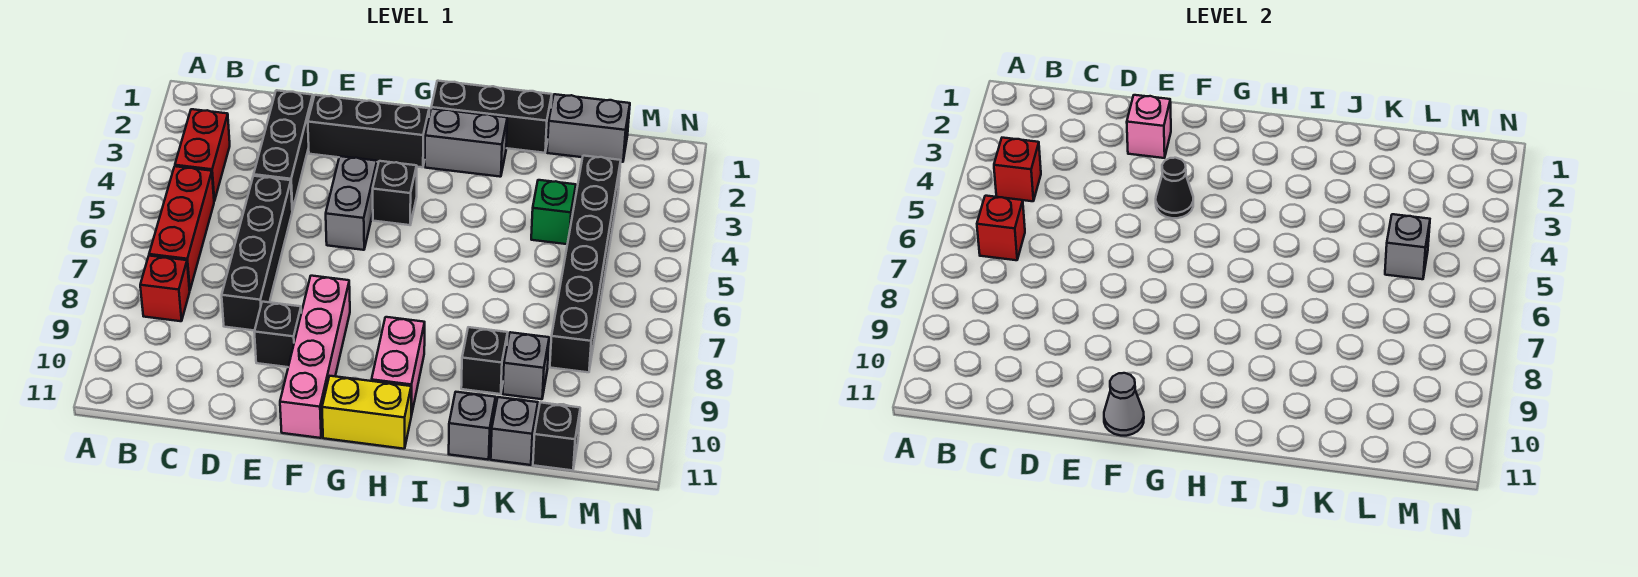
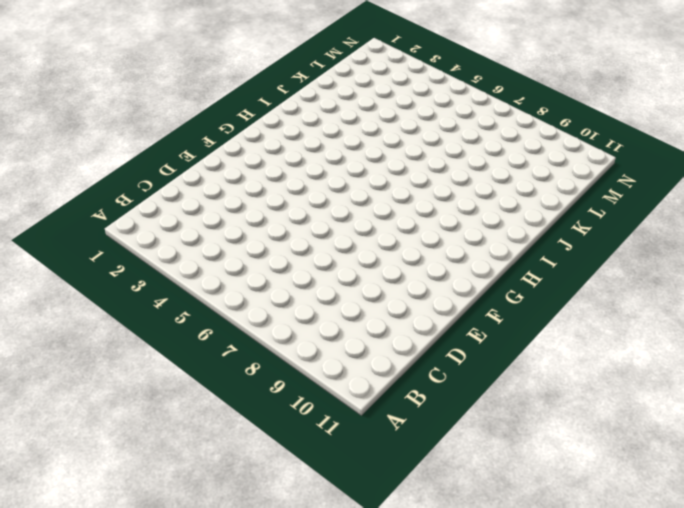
none -> red 1x2 brick [175,109,230,201]
none -> red 1x3 brick [149,166,214,290]
none -> red 1x1 brick [140,256,190,321]

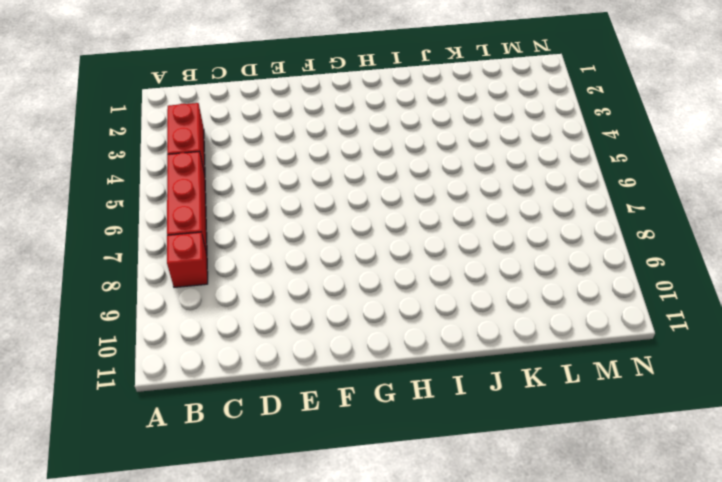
none -> black 1x3 brick [254,90,313,211]
none -> black 1x4 brick [222,176,292,331]
none -> black 1x3 brick [308,95,429,167]

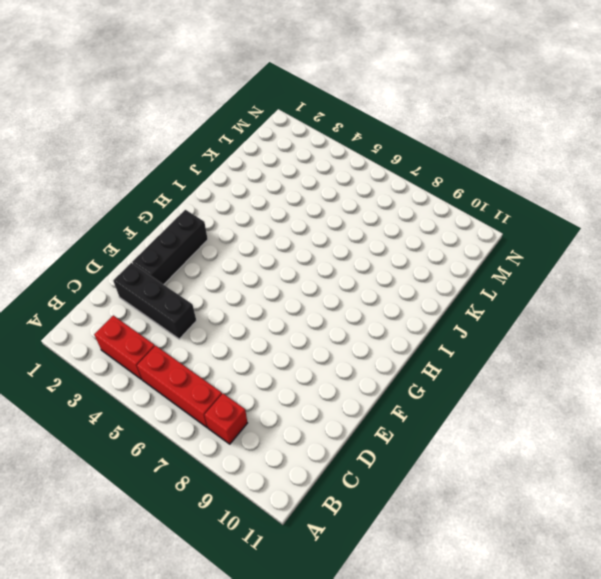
none -> black 1x4 brick [222,176,292,331]
none -> black 1x1 brick [254,302,301,367]
none -> grey 1x2 brick [326,156,377,250]

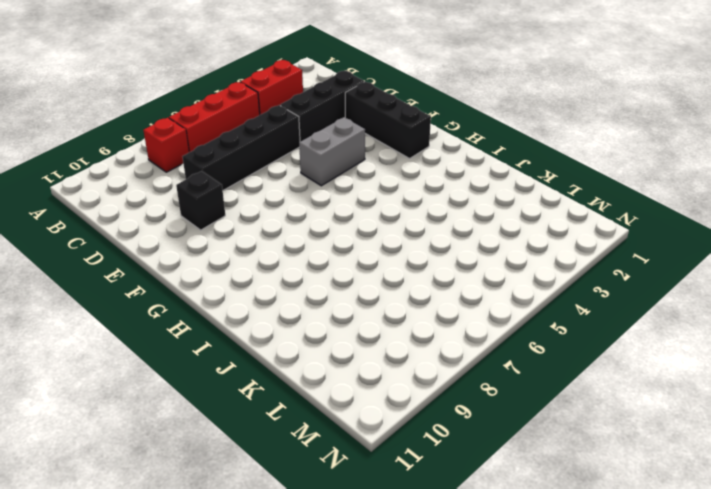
none -> pink 1x4 brick [280,276,350,438]
none -> black 1x1 brick [373,161,417,225]
none -> yellow 1x2 brick [322,376,411,449]

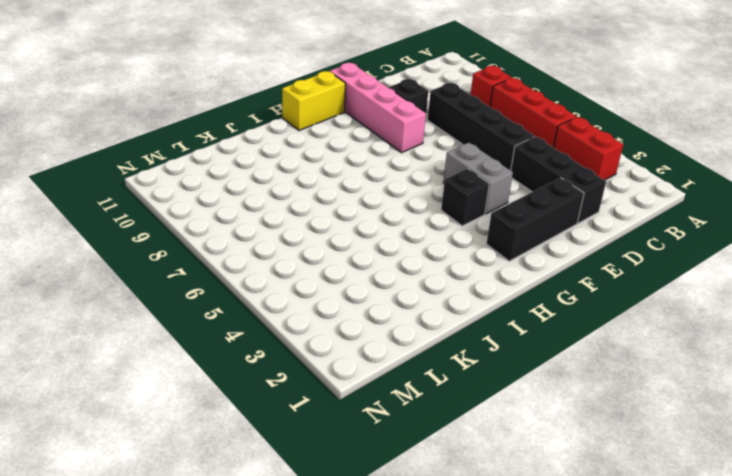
none -> black 1x3 brick [431,81,552,153]
none -> grey 1x2 brick [425,109,507,177]
none -> pink 1x2 brick [372,317,425,416]

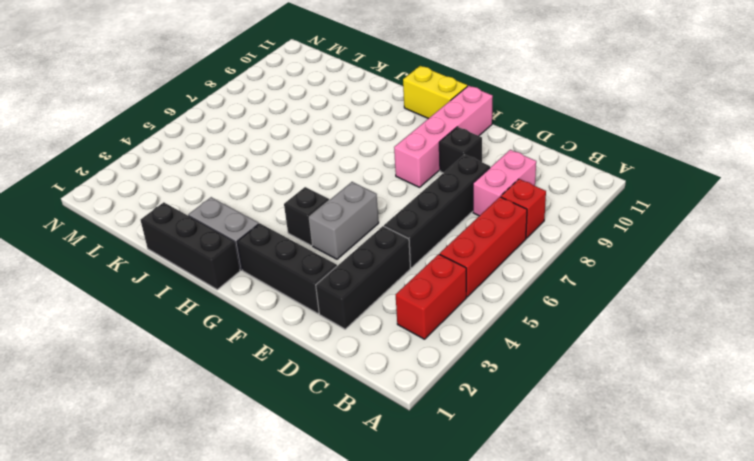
pink 1x2 brick [473,150,536,216] -> pink 1x2 brick moved to [372,317,425,416]
none -> black 1x1 brick [461,327,508,394]
none -> grey 1x1 brick [449,392,496,460]
none -> grey 1x2 brick [547,94,630,162]

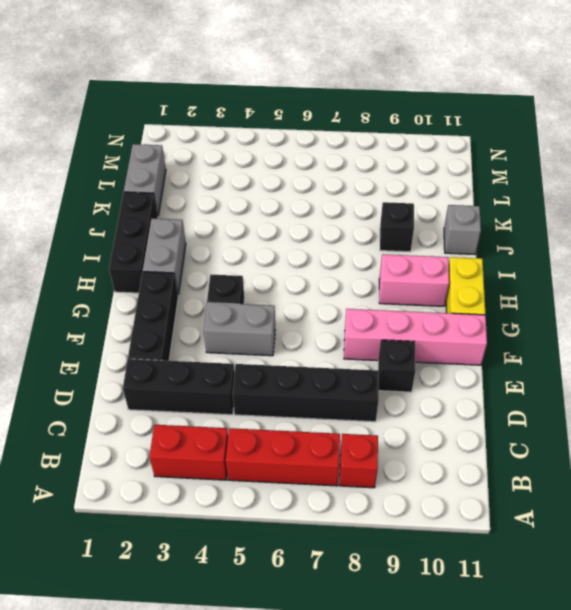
none -> green 1x1 brick [531,180,576,244]
none -> grey 1x1 brick [503,332,549,399]
none -> grey 1x1 brick [491,397,538,465]

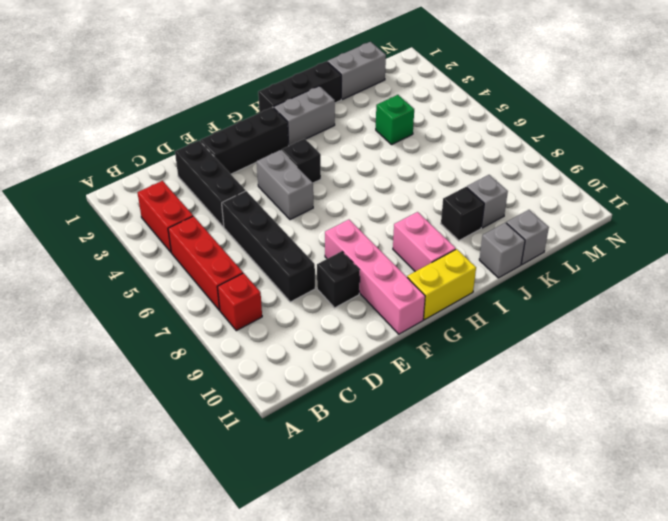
none -> black 1x6 brick [550,156,621,372]
none -> black 1x1 brick [533,402,580,470]
none -> red 1x1 brick [994,138,1041,201]

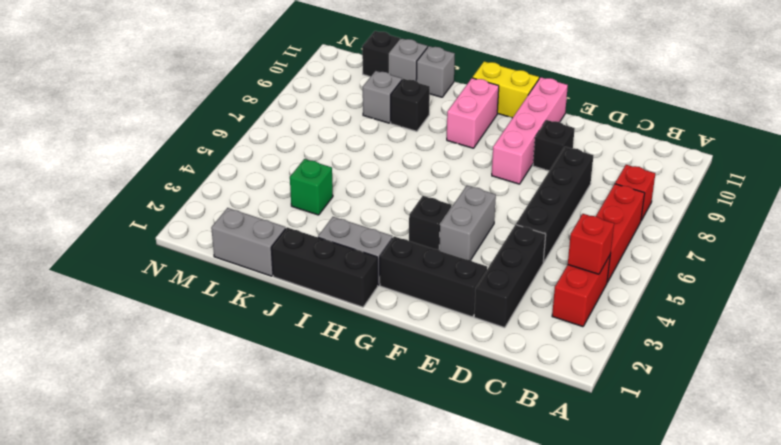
none -> black 1x6 brick [550,156,621,372]
none -> red 1x1 brick [977,196,1025,260]
none -> pink 1x1 brick [1127,95,1171,158]

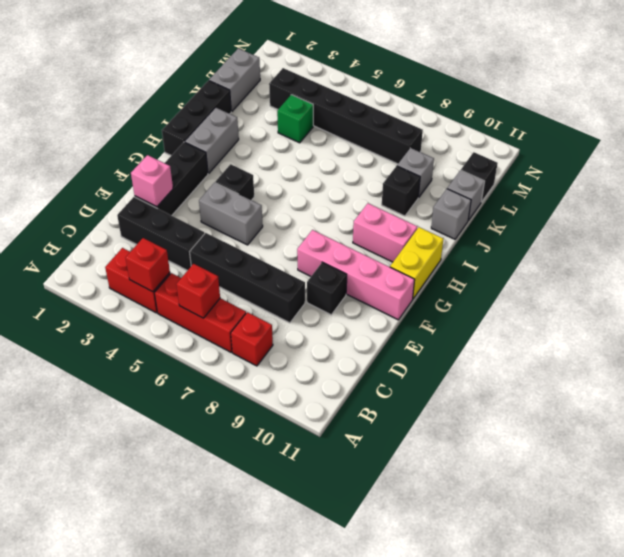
none -> black 1x1 cone [1156,158,1193,218]
none -> grey 1x1 cone [1104,373,1144,436]
none -> grey 1x1 brick [1385,214,1430,279]

